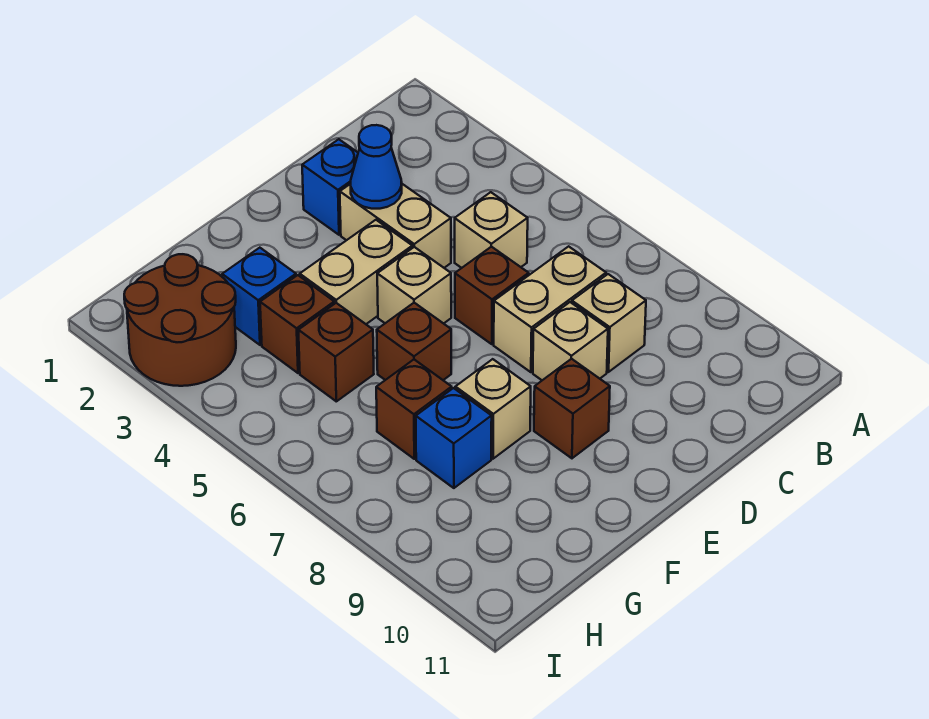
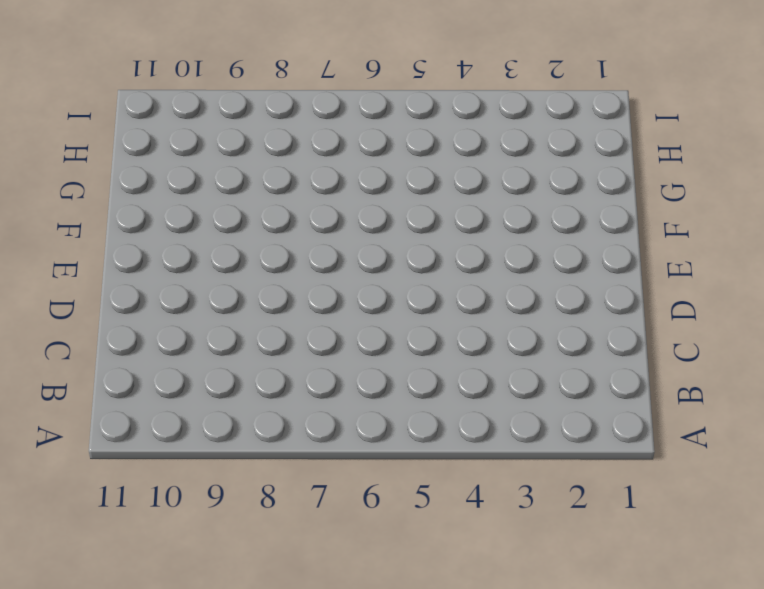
none -> tan 1x1 brick [455,192,528,268]
none -> tan 1x2 brick [494,246,606,372]
none -> tan 1x1 brick [572,274,646,372]

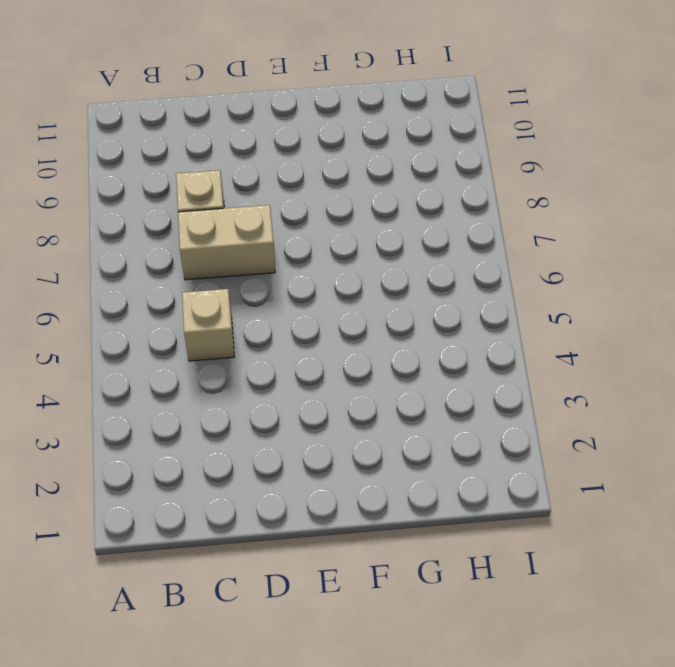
none -> blue 1x1 brick [302,139,358,235]
none -> tan 1x2 brick [340,184,451,268]
none -> brown 1x1 brick [455,247,529,344]

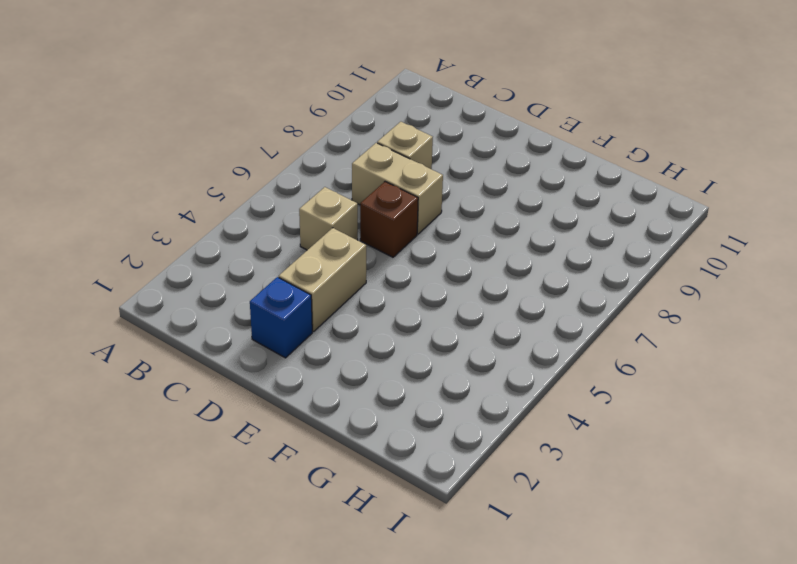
none -> tan 1x1 brick [533,302,608,380]
none -> tan 1x2 brick [300,220,412,324]
none -> tan 1x1 brick [377,247,451,324]

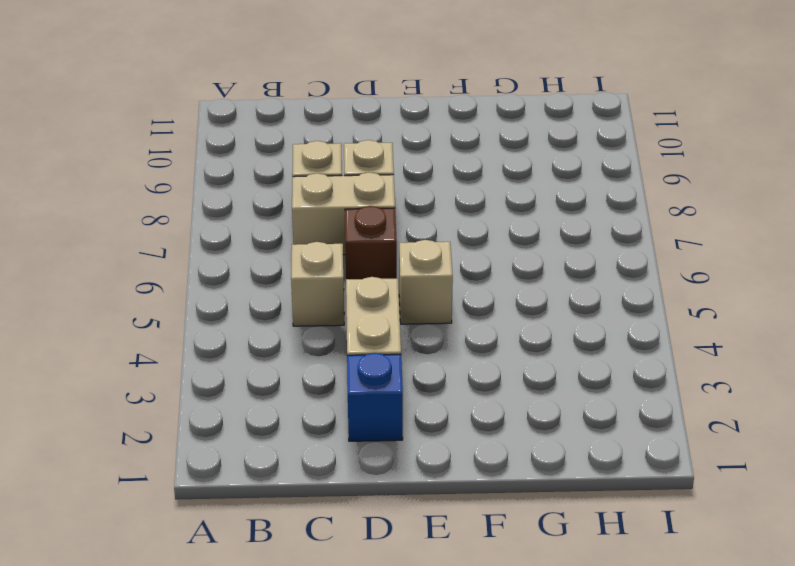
none -> tan 1x2 brick [300,220,412,324]
none -> brown 1x1 brick [534,359,610,458]
none -> brown 1x1 brick [377,303,451,380]

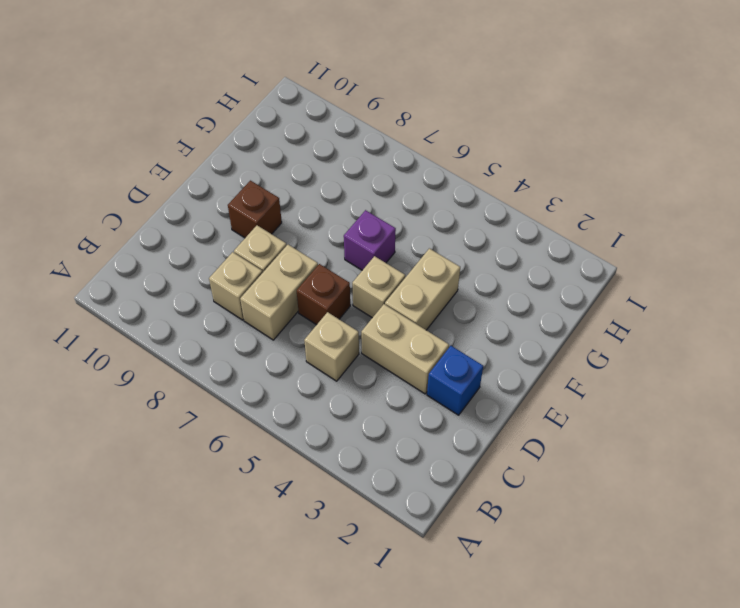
purple 1x1 brick [344,210,396,270] -> brown 1x1 brick [377,303,451,380]
none -> tan 1x1 brick [455,359,531,459]
none -> blue 1x1 brick [222,248,296,345]
none -> brown 1x1 brick [260,275,334,373]

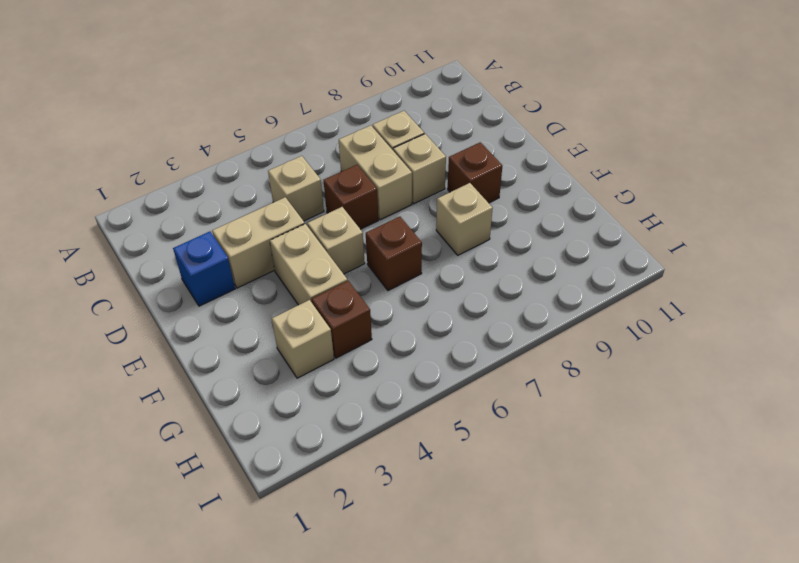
tan 1x1 brick [272,300,334,378] -> blue 1x1 brick [222,248,296,345]
none -> brown 1x1 brick [298,303,374,401]
none -> brown 1x1 brick [376,360,452,459]
none -> blue 1x1 brick [416,388,492,488]

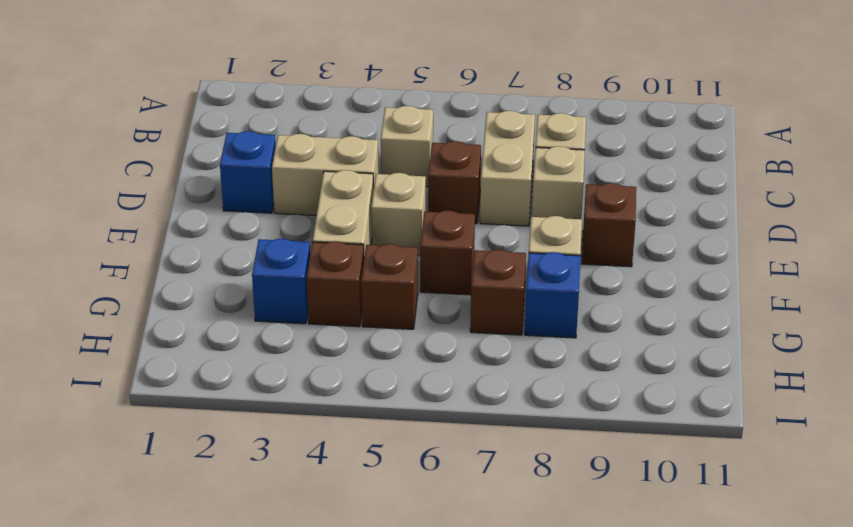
none -> brown 2x2 round brick [124,254,236,386]
none -> blue 1x1 cone [351,125,402,209]

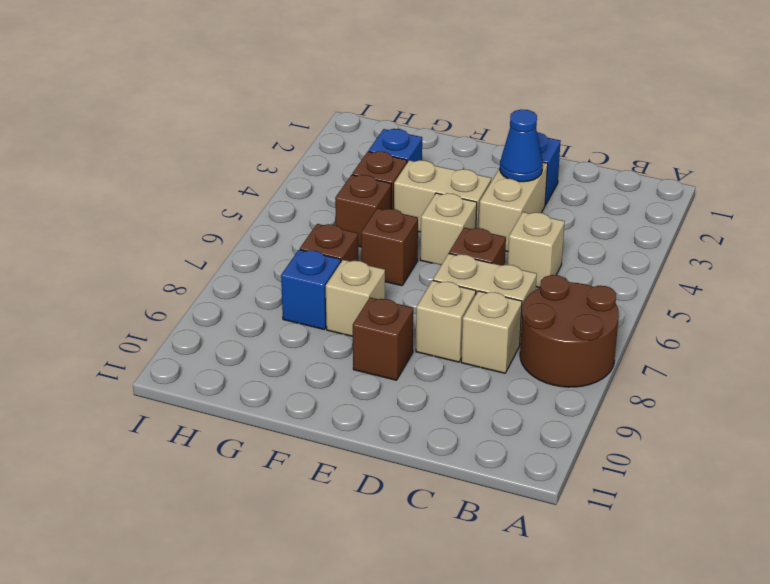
brown 2x2 round brick [520,275,619,387] -> brown 2x2 round brick moved to [124,254,236,386]

